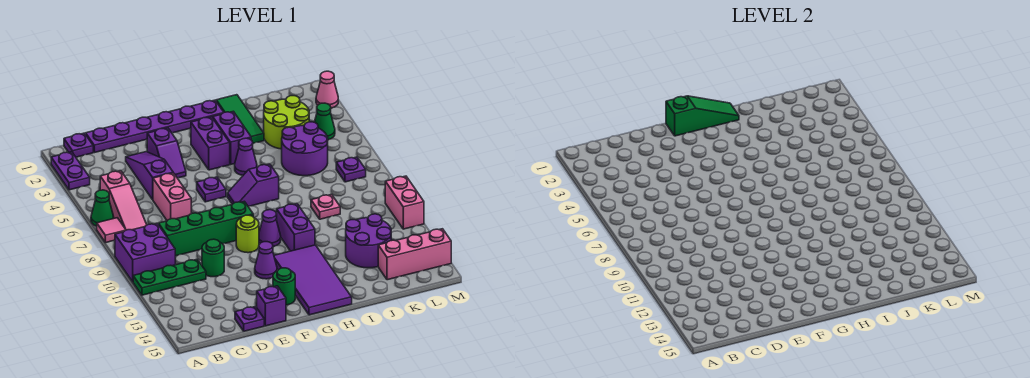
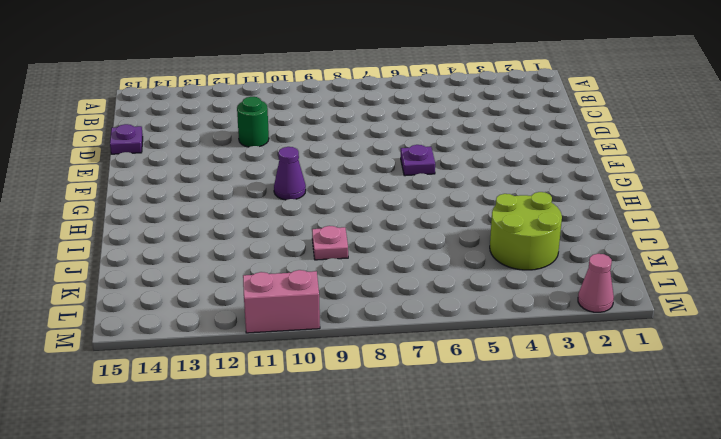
none -> purple 1x2 plate [51,152,90,190]
none -> green 1x1 cone [91,190,114,226]
none -> pink 1x1 tile [97,218,126,243]
none -> purple 2x2 brick [115,224,175,282]

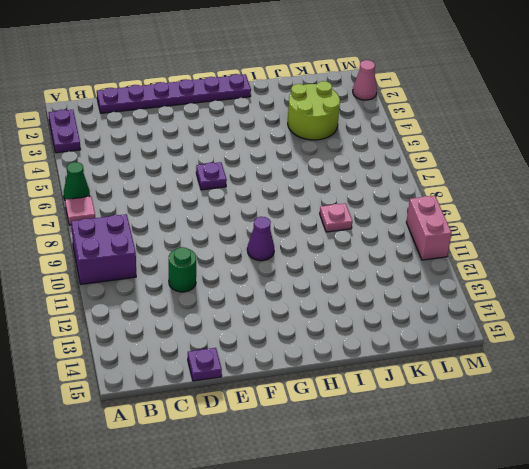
none -> green 1x3 plate [133,259,206,295]
none -> purple 1x1 plate [64,133,93,157]
none -> pink 1x3 slope [100,171,147,230]
none -> green 1x4 brick [159,201,253,256]

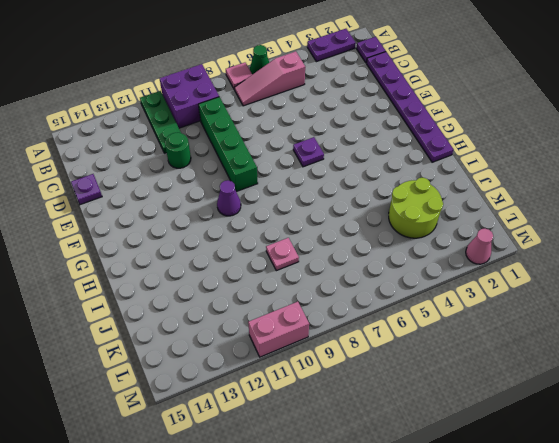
none -> purple 1x3 slope [126,152,173,199]
none -> pink 1x2 brick [153,173,191,220]
none -> purple 1x2 slope [147,128,186,178]
none -> purple 1x1 brick [257,286,286,326]

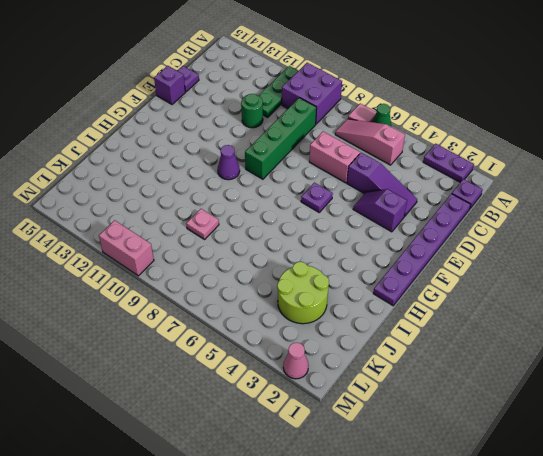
none -> lime 1x1 round brick [236,215,259,253]
none -> purple 1x1 cone [255,242,277,279]
none -> green 1x1 round brick [273,268,295,305]
none -> purple 1x2 brick [191,117,230,170]

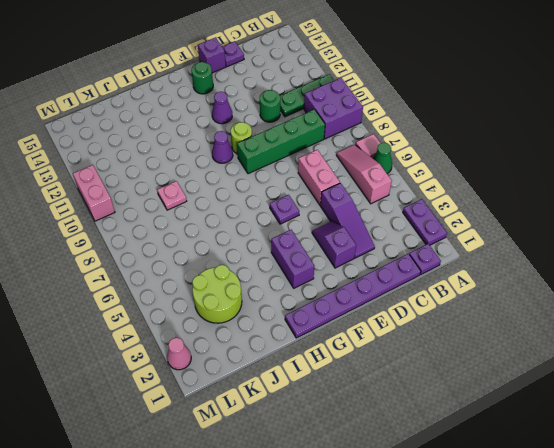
none -> purple 1x2 slope [227,164,279,206]
none -> purple 2x4 tile [274,245,352,315]
none -> purple 1x2 brick [213,111,251,164]
none -> purple 1x1 cone [235,138,257,175]

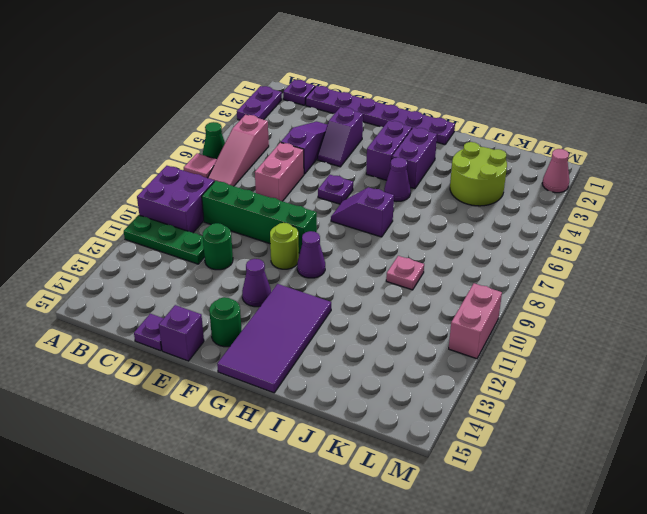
none -> purple 1x2 brick [276,204,315,251]
none -> green 1x3 tile [216,95,264,143]
none -> purple 2x2 round brick [282,122,328,176]
none -> purple 2x2 round brick [346,214,391,268]

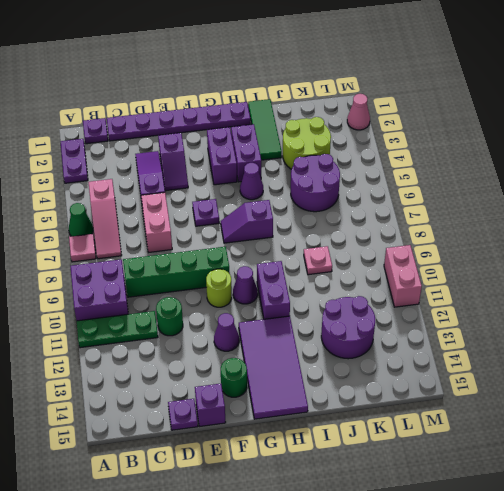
none -> pink 1x3 brick [378,229,451,280]
none -> green 1x1 cone [315,103,335,140]
none -> purple 1x1 plate [336,157,366,182]
none -> green 1x3 slope [666,96,739,136]

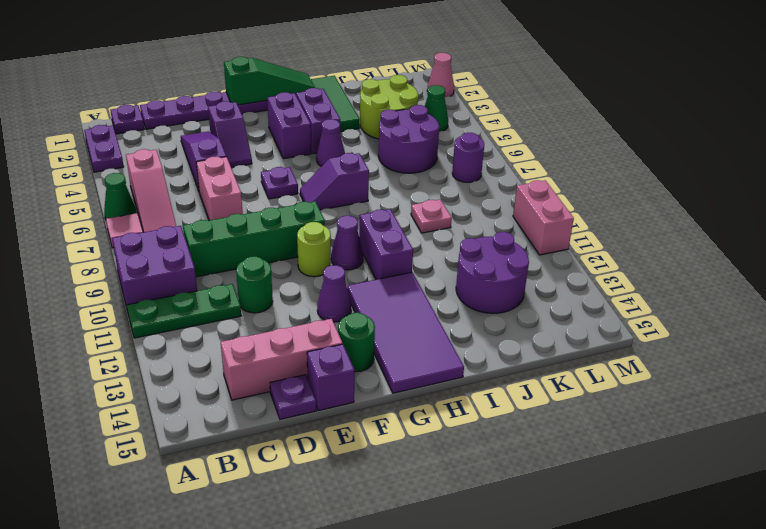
pink 1x3 brick [221,319,343,400] -> pink 1x3 brick moved to [378,229,451,280]
purple 1x1 round brick [452,133,484,182] -> purple 1x1 plate [336,157,366,182]

